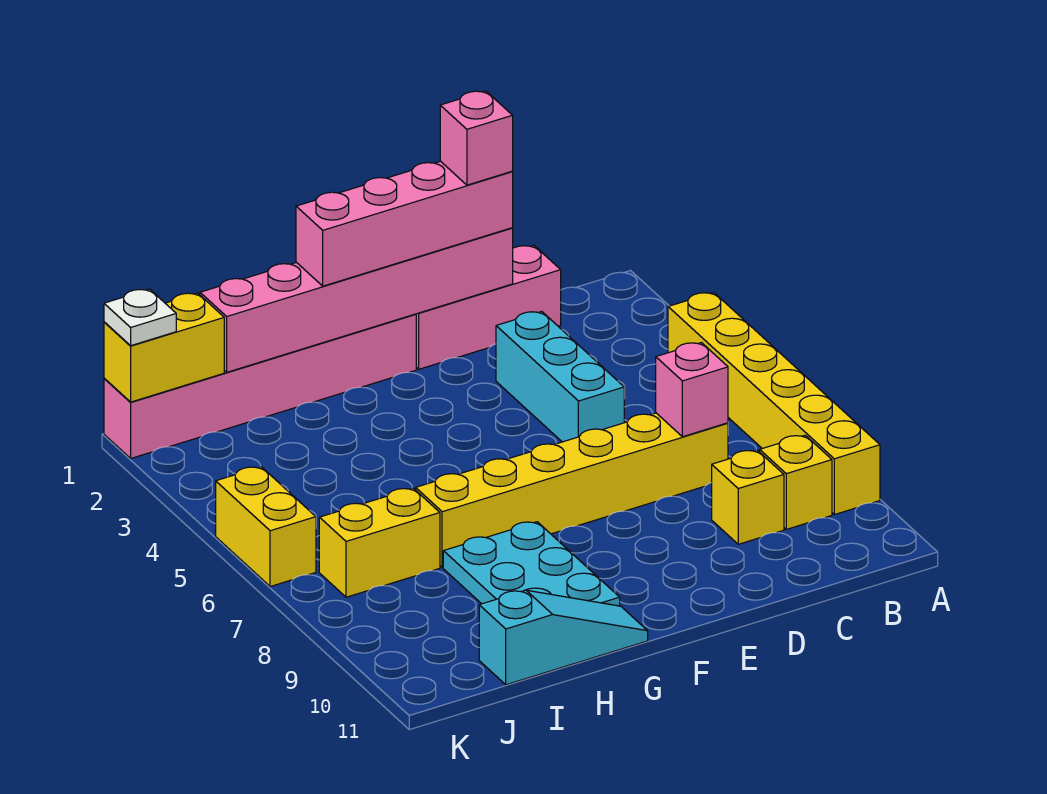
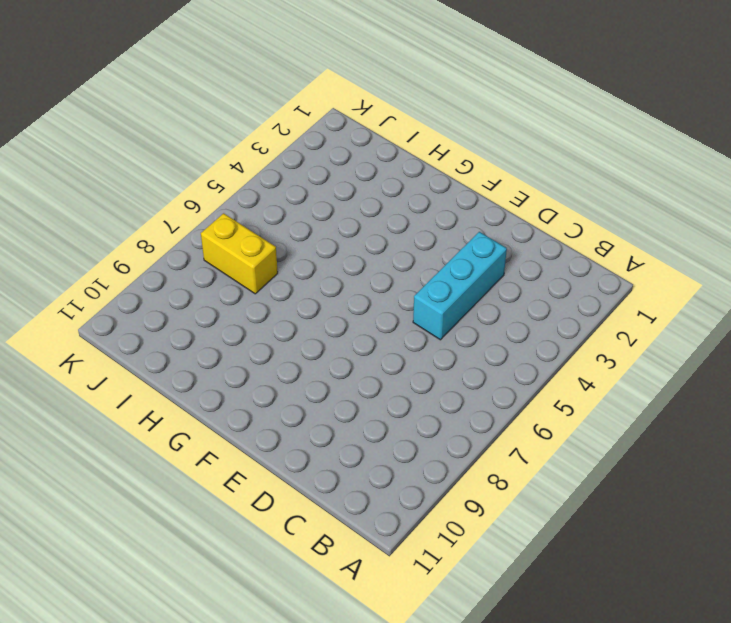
none -> yellow 1x6 brick [668,292,880,515]
none -> yellow 1x1 brick [760,435,832,529]
none -> pink 1x3 brick [416,245,561,369]

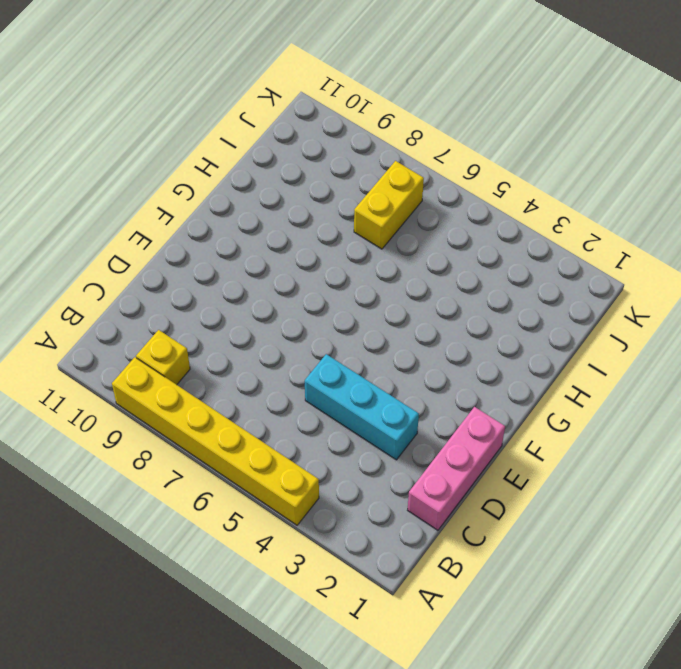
none -> yellow 1x6 brick [416,413,728,568]
none -> yellow 1x1 brick [712,450,784,544]
none -> pink 1x6 brick [104,314,416,458]

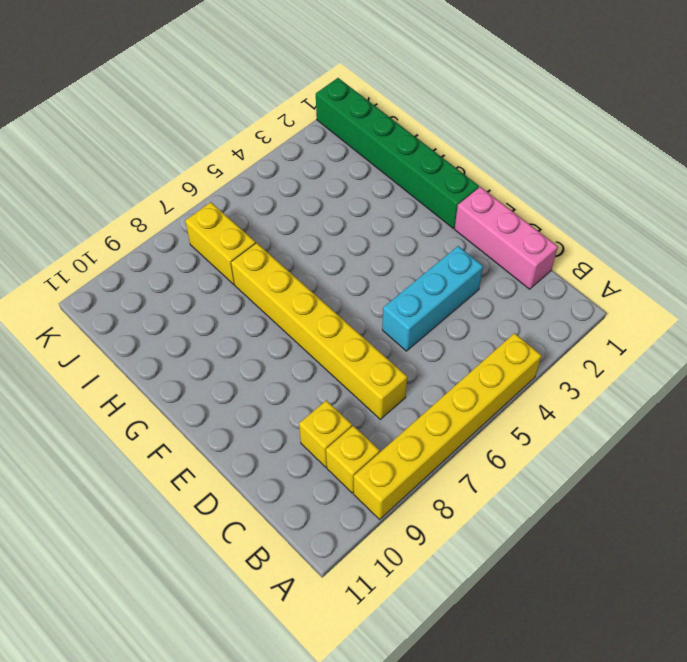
green 1x6 brick [316,78,479,228] -> pink 1x6 brick [104,314,416,458]
none -> cyan 2x3 plate [443,522,620,606]
none -> cyan 1x3 slope [479,590,648,685]
none -> yellow 1x2 brick [216,467,316,587]

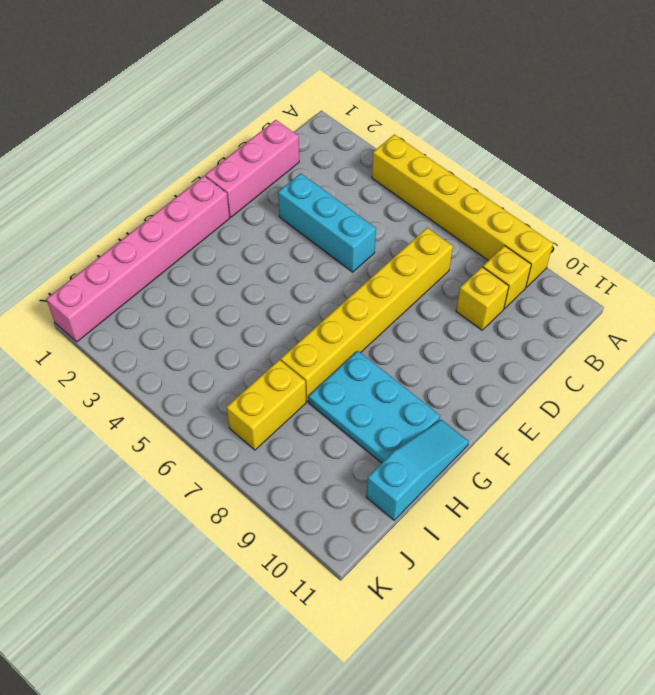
none -> yellow 1x2 brick [216,467,316,587]
none -> pink 1x1 brick [656,343,728,437]
none -> pink 1x6 brick [200,228,513,372]

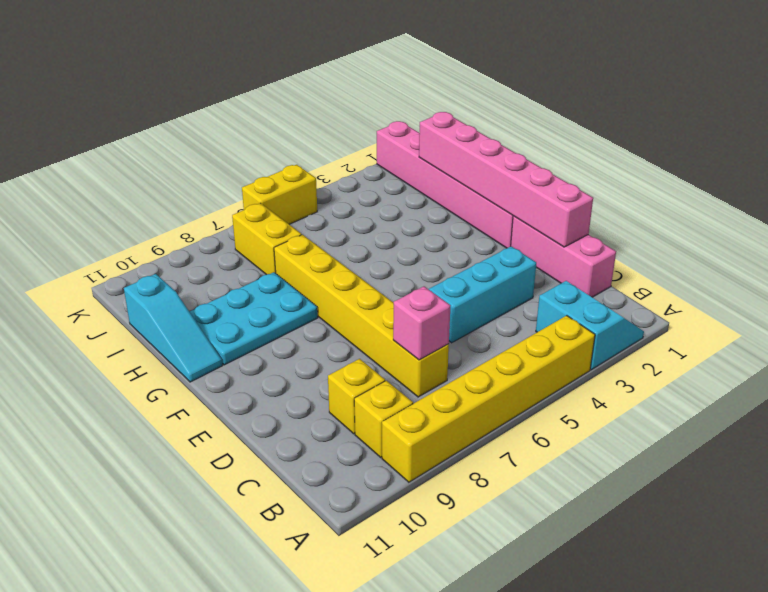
cyan 2x2 slope [536,281,644,370] -> none
none -> yellow 1x2 brick [104,293,224,402]
none -> pink 1x4 brick [296,161,513,286]
none -> white 1x1 plate [104,289,176,346]

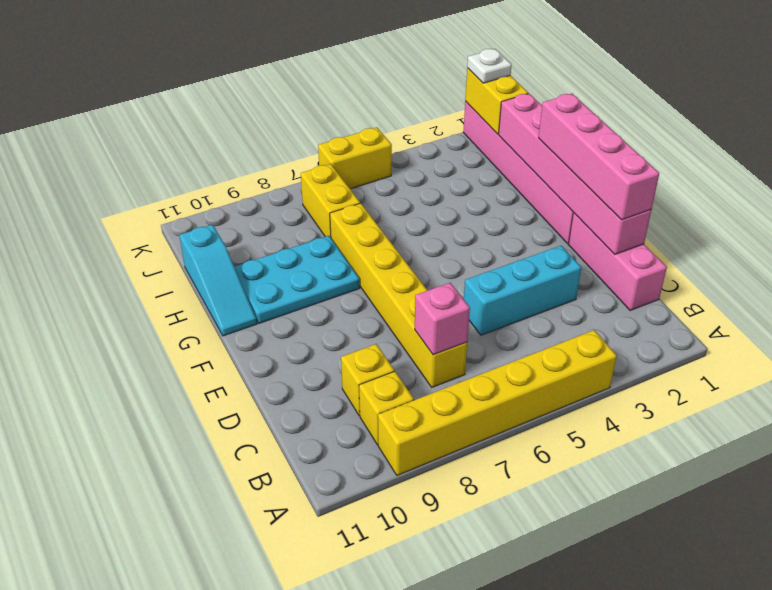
none -> pink 1x1 brick [440,91,513,185]

